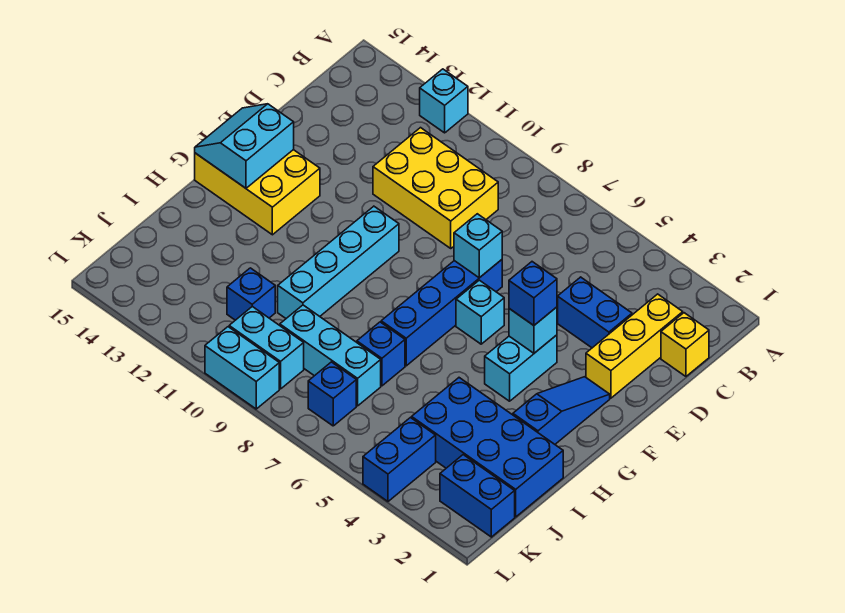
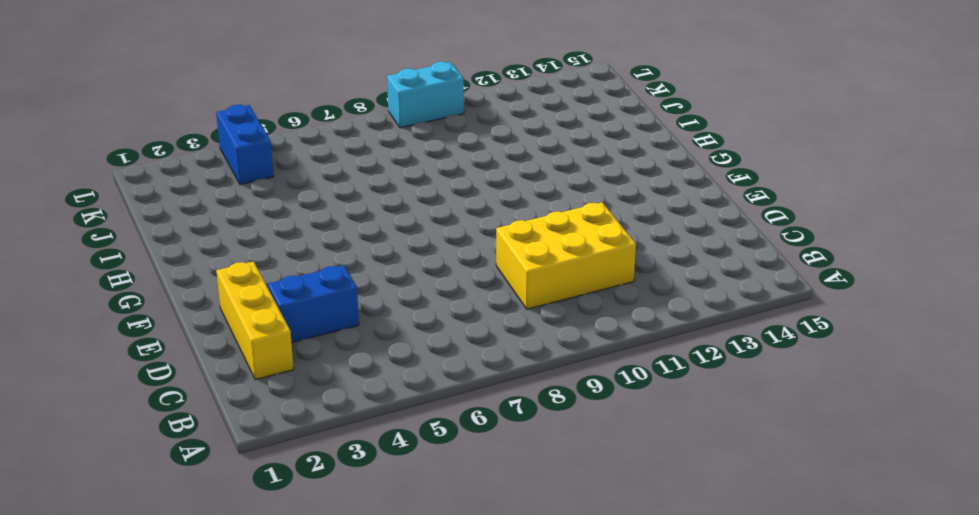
none -> cyan 1x1 brick [420,69,468,133]
none -> yellow 1x1 brick [661,313,709,376]
none -> blue 1x4 brick [381,260,502,366]

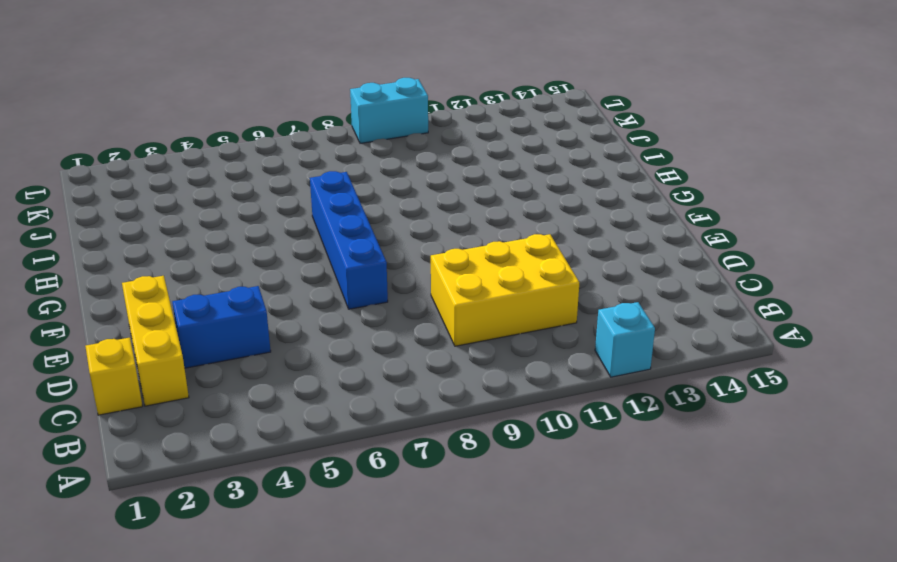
none -> blue 1x3 slope [513,377,610,444]
none -> cyan 1x2 brick [485,335,557,401]
none -> cyan 1x1 brick [456,280,504,344]

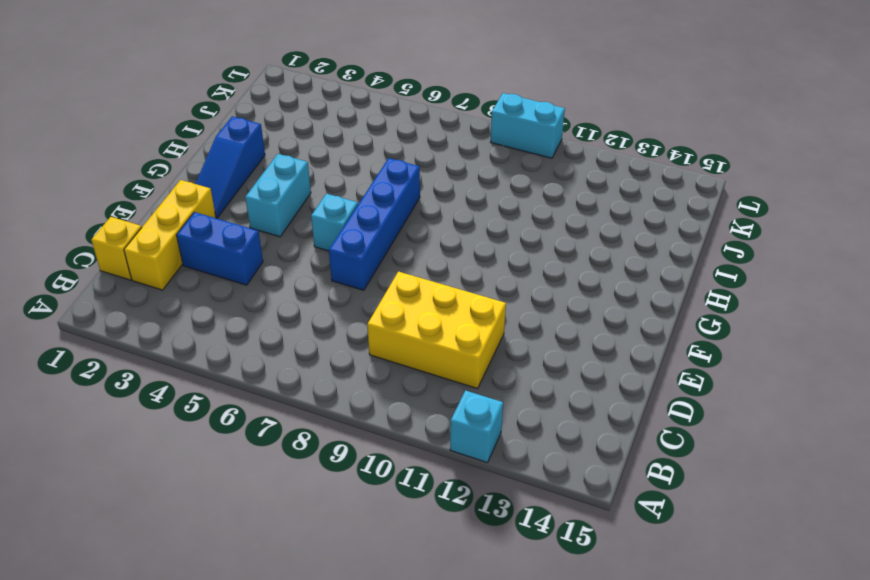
none -> cyan 1x4 brick [278,206,399,318]
none -> yellow 2x3 brick [195,150,320,235]
none -> blue 2x4 brick [412,378,563,517]

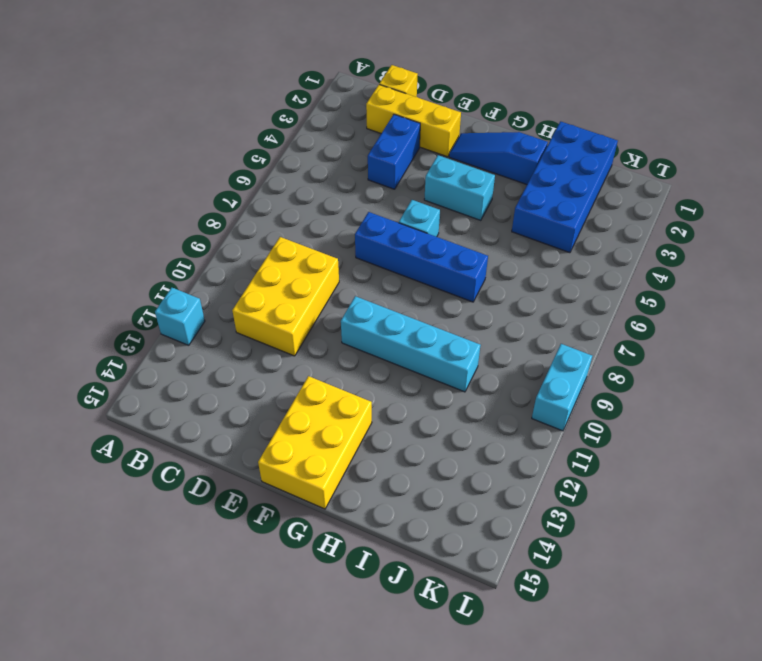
none -> blue 1x1 brick [357,322,405,386]
none -> cyan 1x3 brick [280,305,381,406]
none -> blue 1x1 brick [227,268,275,320]

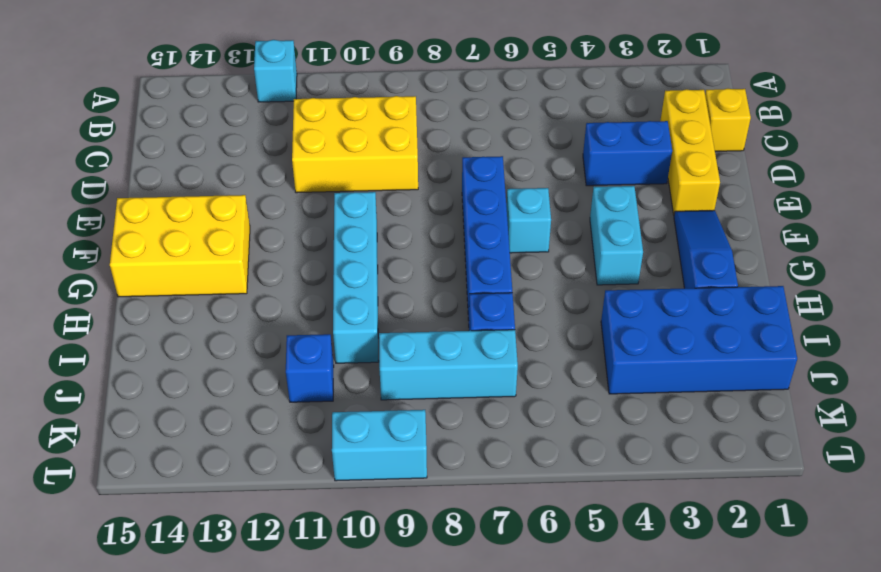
none -> blue 1x2 brick [440,455,515,537]
none -> blue 1x2 brick [363,418,436,501]
none -> blue 1x1 brick [308,362,356,426]

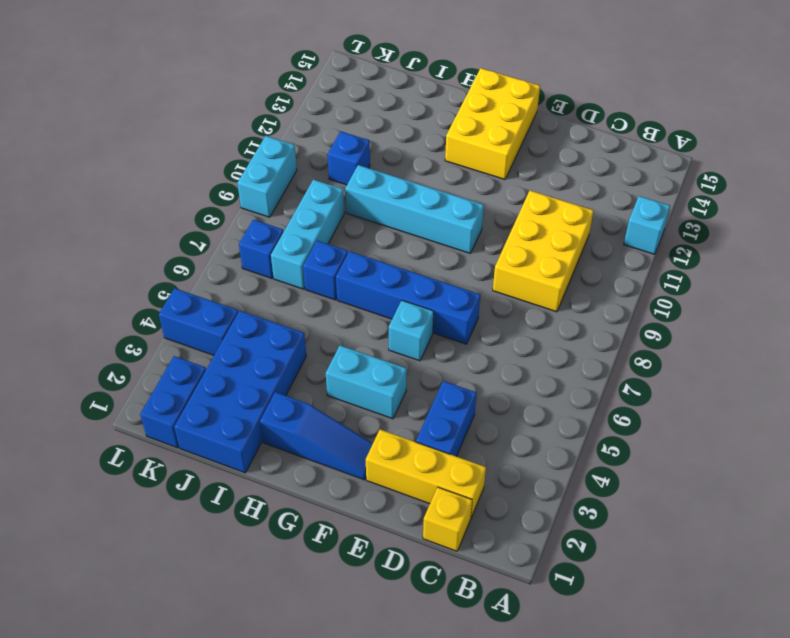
none -> cyan 1x2 brick [229,306,304,389]
none -> cyan 1x1 brick [454,214,502,278]
none -> cyan 1x1 brick [509,307,557,353]

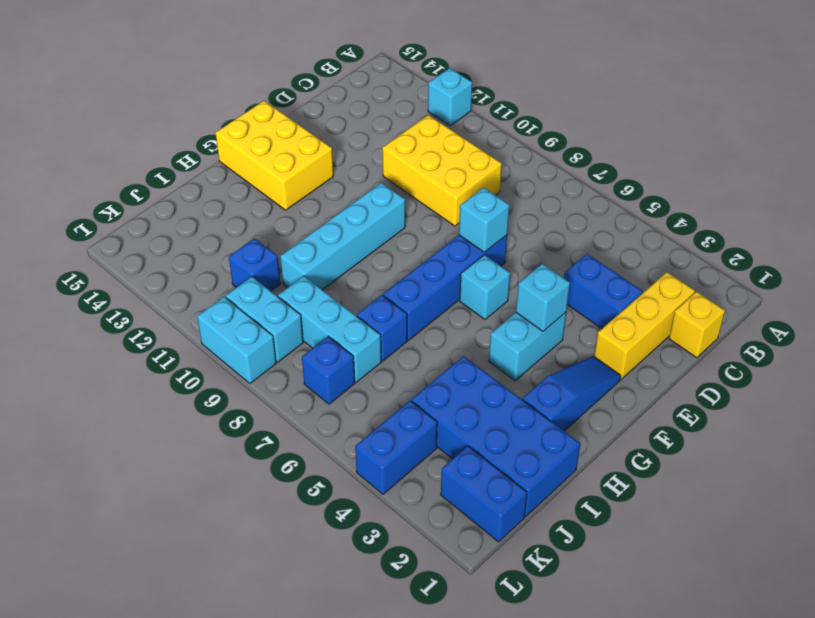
none -> cyan 2x2 slope [195,104,294,188]
none -> blue 1x1 brick [509,262,557,325]

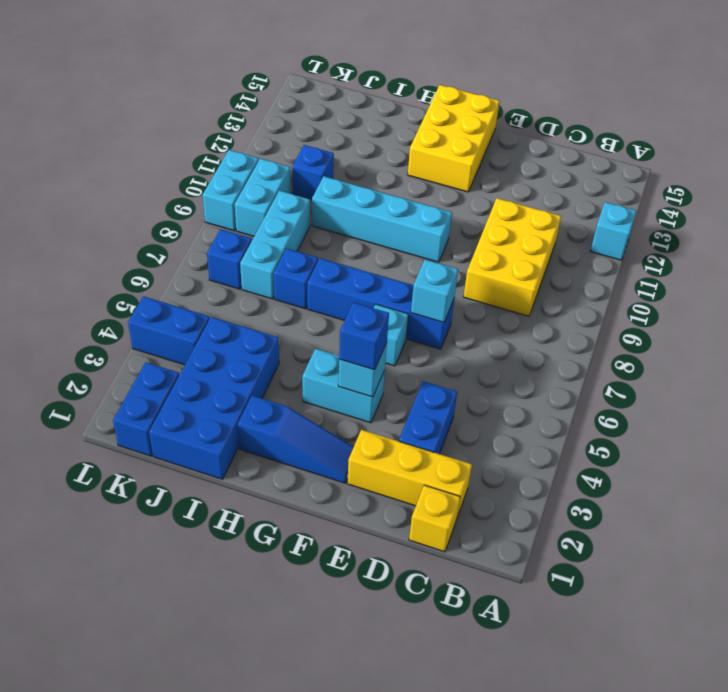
none -> cyan 2x2 slope [195,104,294,188]

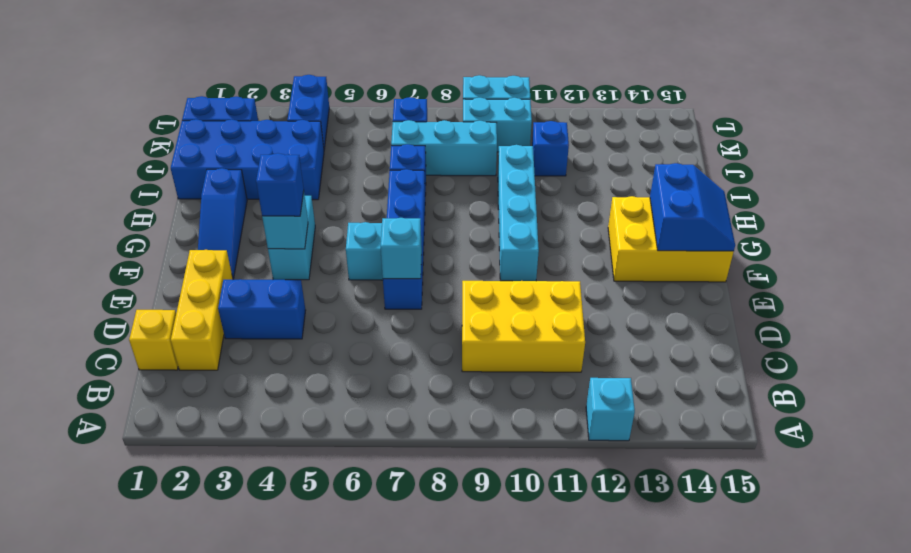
blue 2x2 slope [650,163,735,251] -> cyan 2x2 slope [195,104,294,188]

